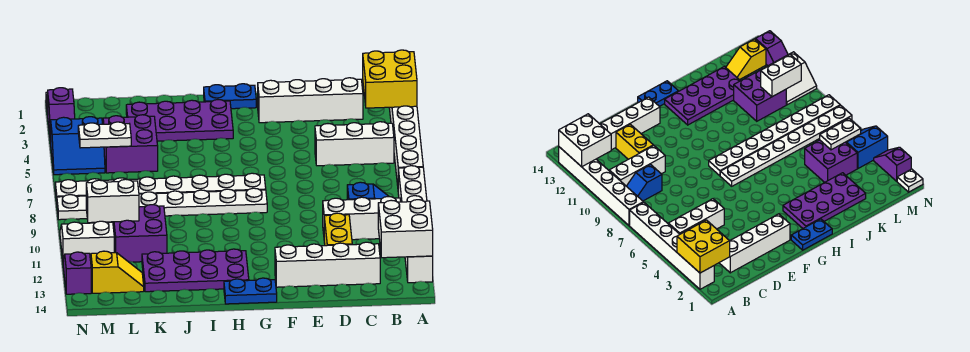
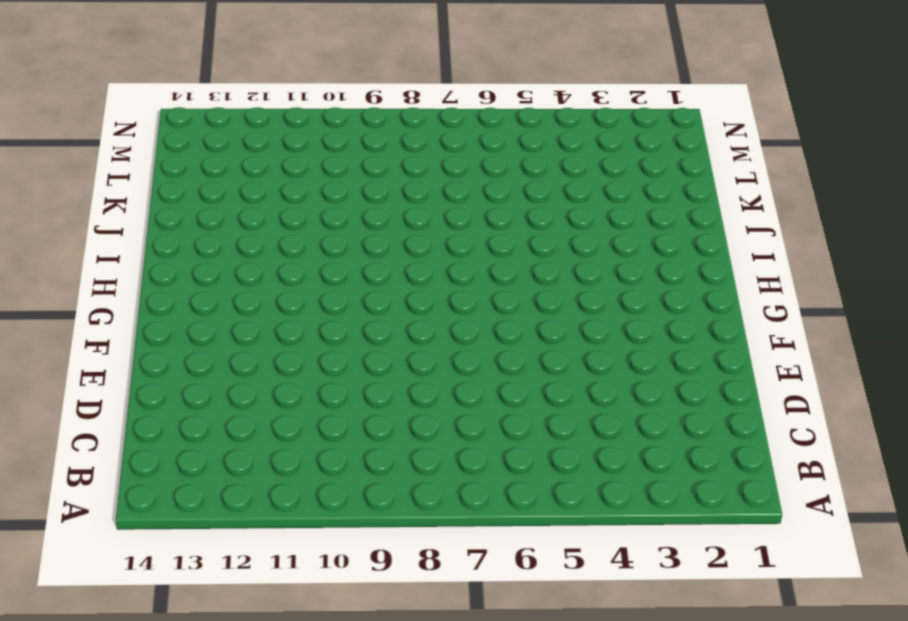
none -> white 1x6 brick [389,106,423,185]
none -> white 1x6 brick [398,166,433,283]
none -> white 1x3 brick [315,122,394,166]

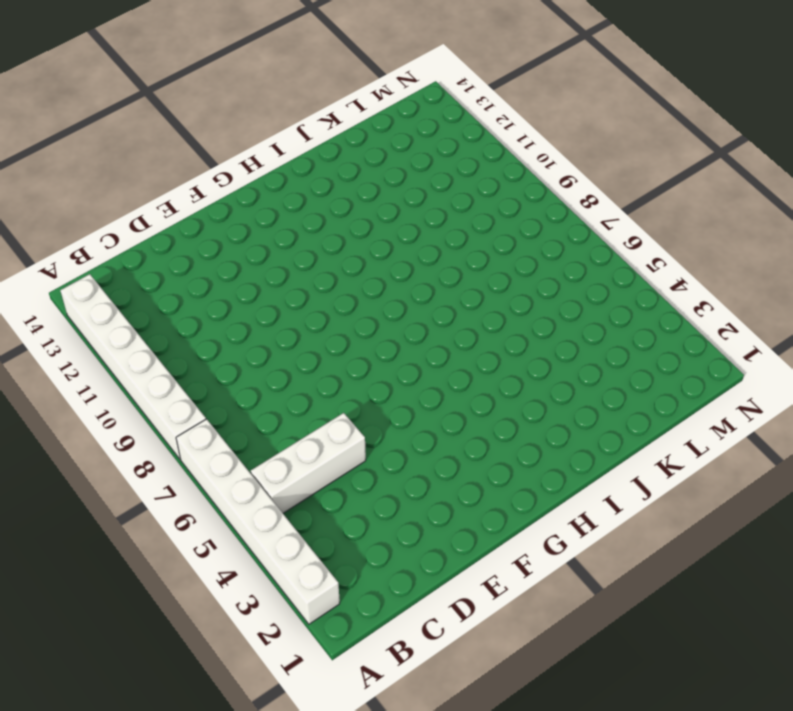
none -> blue 1x2 slope [347,182,389,200]
none -> white 1x3 brick [323,197,401,240]
none -> white 1x4 brick [258,78,363,123]

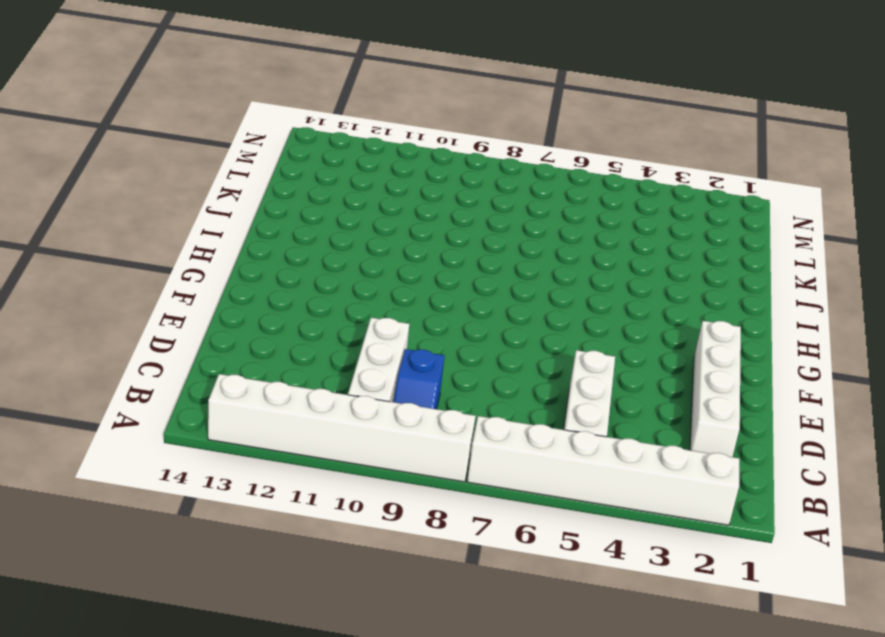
none -> white 1x4 brick [275,242,380,287]
none -> yellow 1x2 brick [324,213,352,246]
none -> blue 1x2 plate [204,84,256,109]

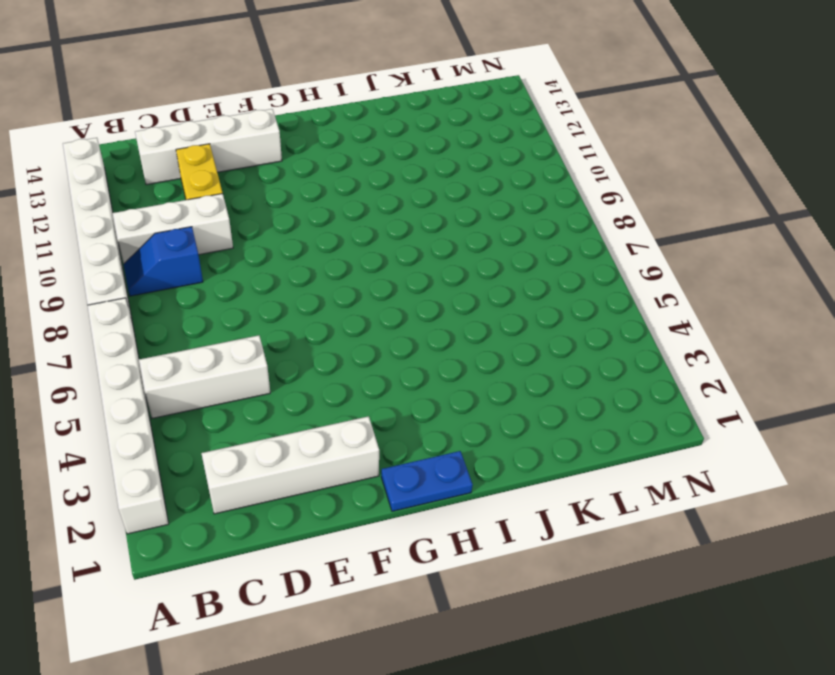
none -> white 1x8 plate [55,173,266,201]
none -> white 1x8 plate [57,188,267,220]
none -> blue 1x2 plate [224,278,277,304]

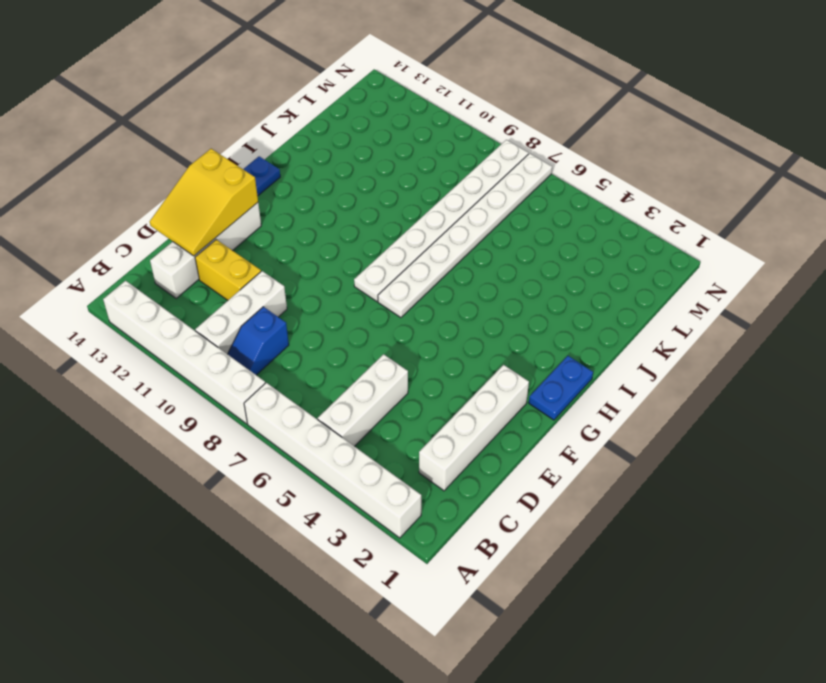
yellow 2x3 slope [150,149,258,256] -> none
none -> purple 2x4 plate [126,100,233,141]
none -> purple 2x4 plate [142,249,249,292]
none -> purple 2x2 brick [103,115,158,173]

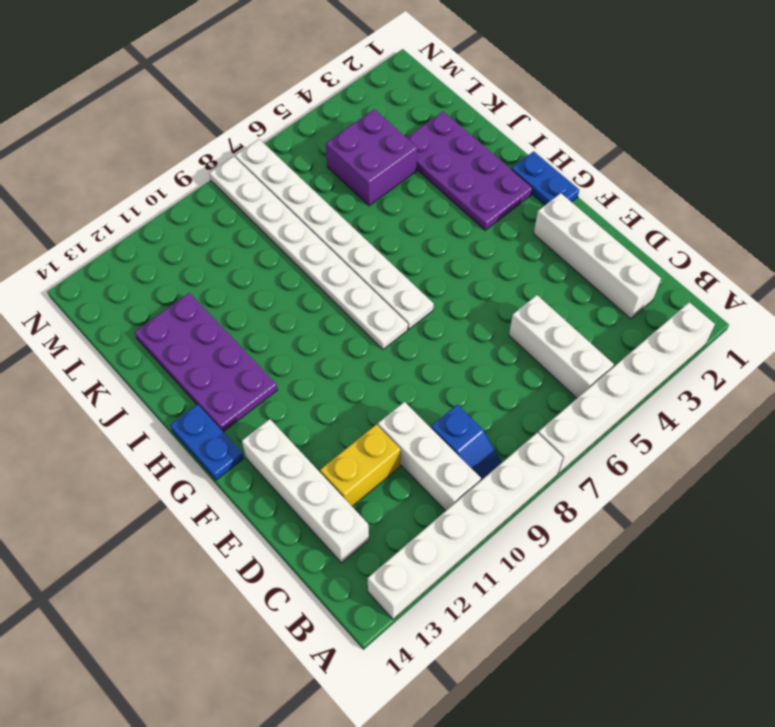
none -> purple 2x2 brick [113,205,167,262]
none -> yellow 1x2 slope [91,251,144,293]
none -> blue 2x2 slope [51,117,105,175]

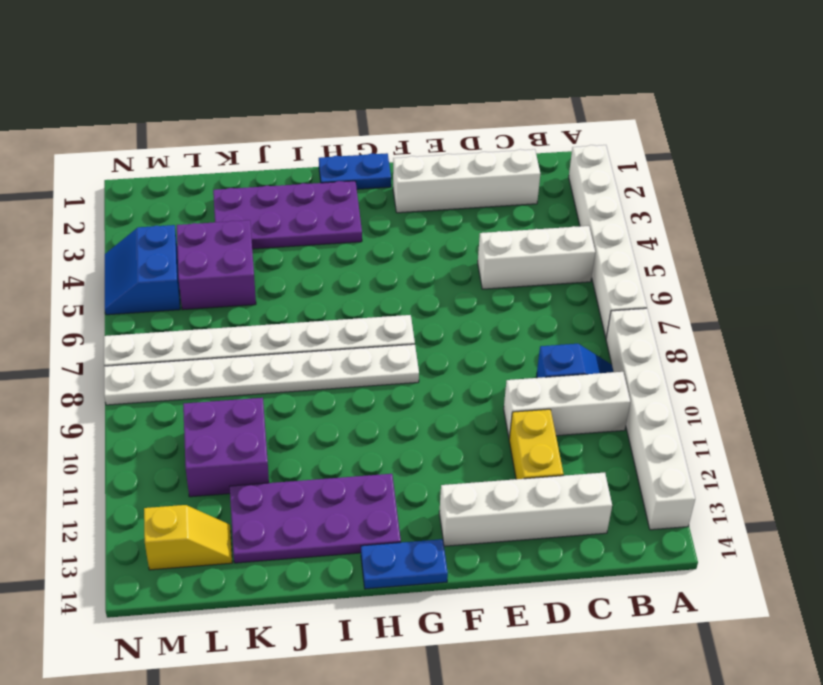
blue 2x2 slope [105,225,180,315] -> blue 2x2 slope turned to [51,117,105,175]
none -> white 2x2 slope [60,221,114,261]
none -> white 1x1 plate [897,169,923,192]
none -> purple 1x2 slope [47,88,75,144]

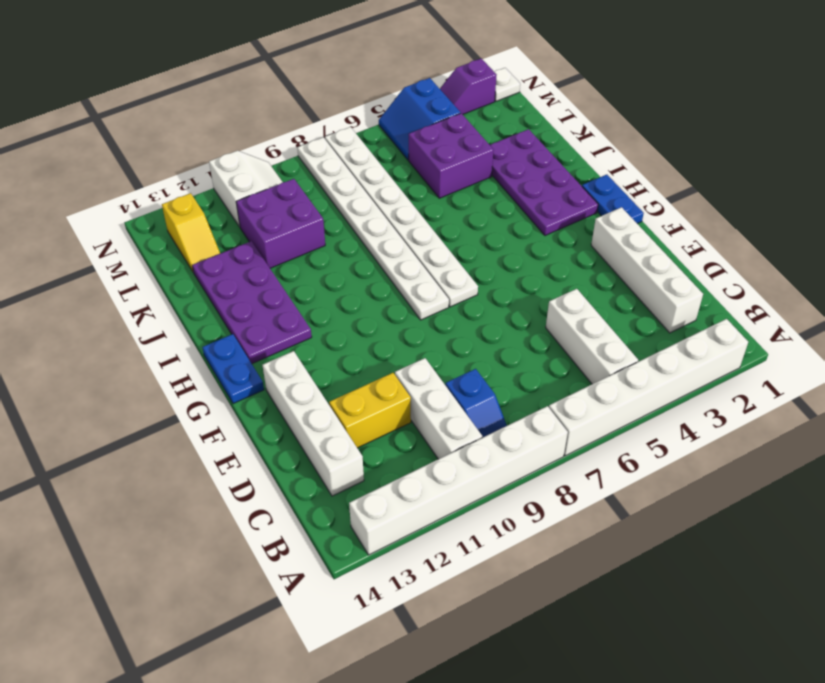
none -> purple 1x2 slope [63,252,91,294]
none -> yellow 2x2 brick [363,50,417,108]
none -> white 2x2 brick [378,200,433,258]

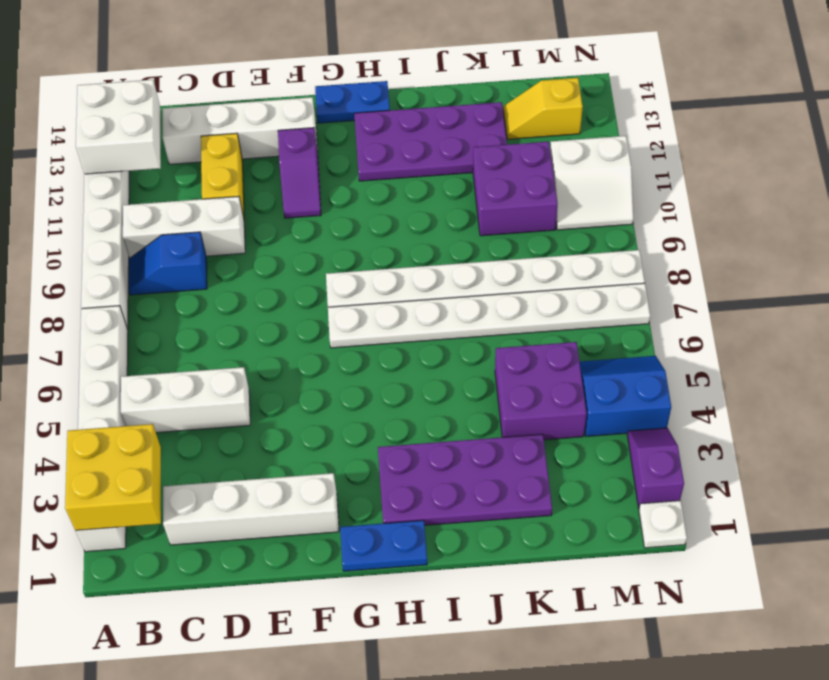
purple 1x2 slope [278,128,321,218] -> purple 1x2 slope moved to [63,252,91,294]
none -> white 1x2 plate [78,122,131,148]
none -> white 1x2 brick [86,179,139,223]

